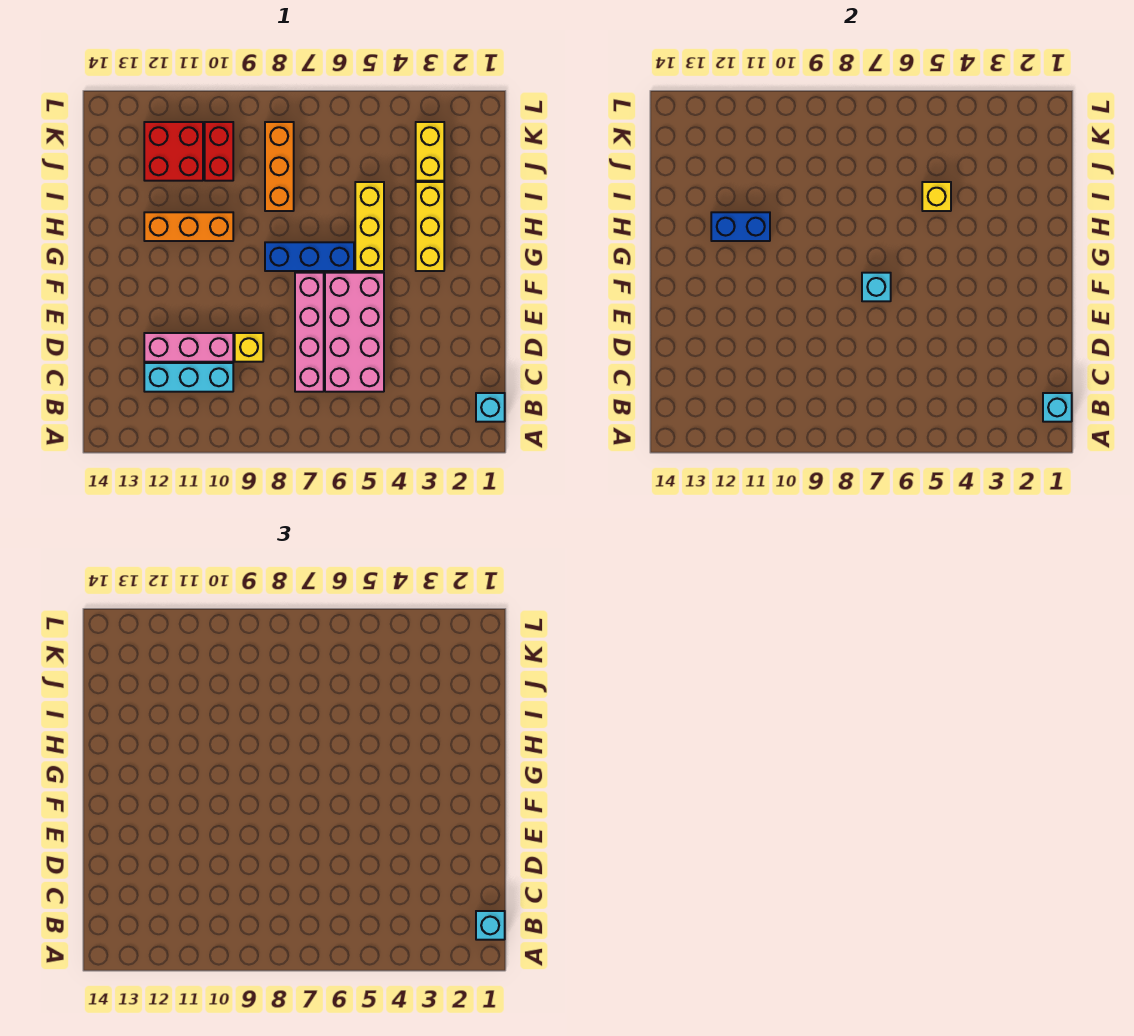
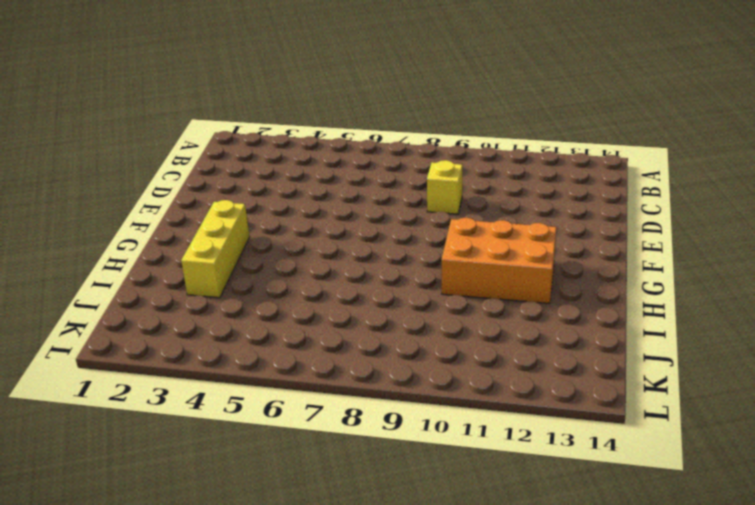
orange 2x3 brick [442,218,557,304] -> orange 1x3 brick [144,212,233,241]
none -> cyan 1x1 brick [476,393,505,422]
none -> pink 2x4 brick [325,273,384,392]
none -> pink 1x4 brick [295,273,324,392]

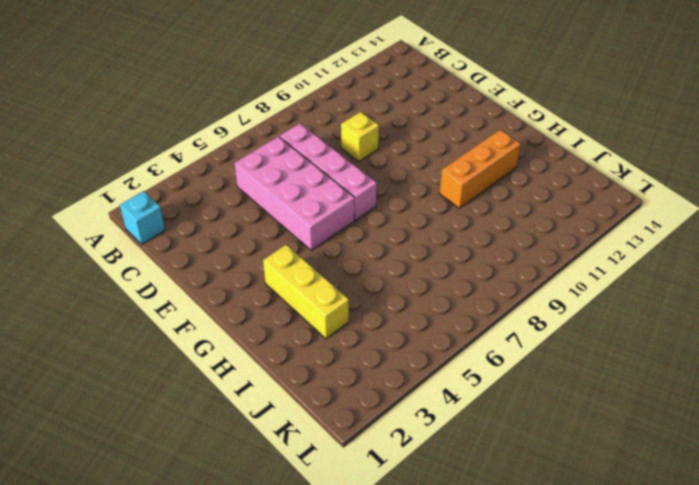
none -> cyan 1x3 brick [144,363,233,392]
none -> pink 1x3 brick [144,333,233,362]
none -> yellow 1x3 brick [355,182,384,271]

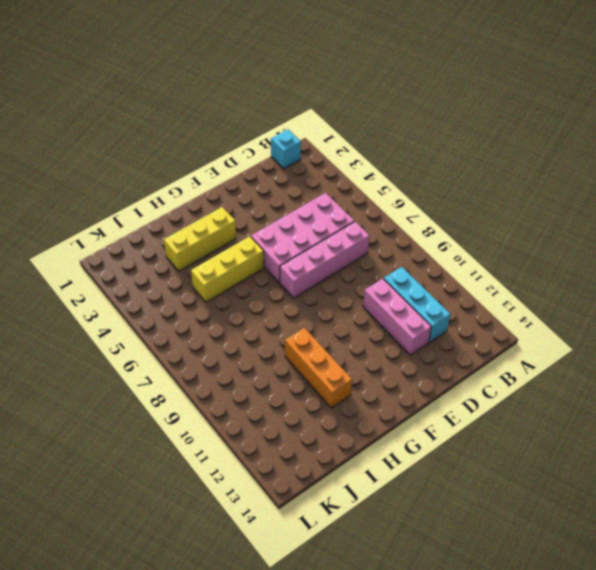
none -> yellow 1x1 brick [235,333,263,362]
none -> blue 1x3 brick [265,242,354,271]
none -> orange 1x3 brick [265,122,294,211]

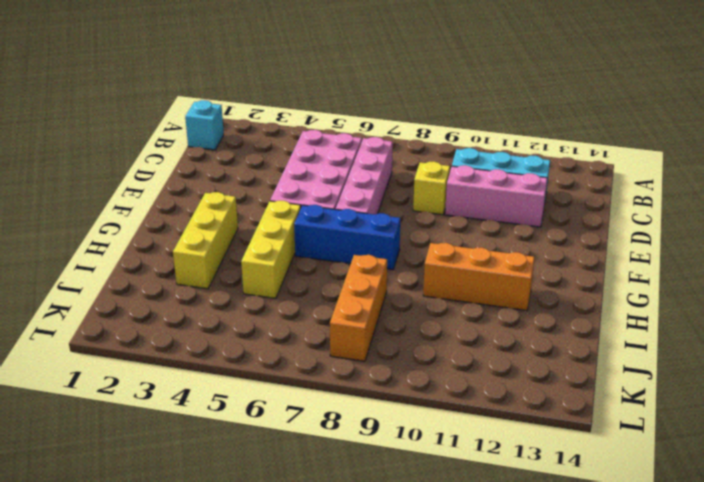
none -> yellow 1x2 brick [416,122,444,181]
none -> red 1x2 brick [205,122,233,181]
none -> red 2x2 brick [144,122,203,181]

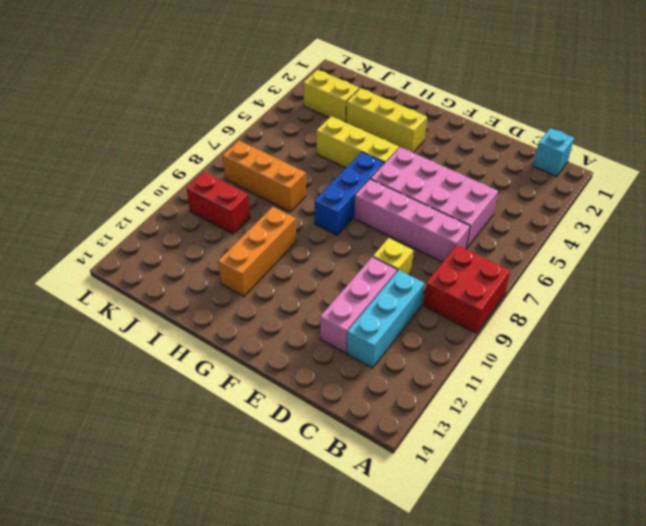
red 2x2 brick [423,245,510,333] -> red 2x2 brick moved to [144,122,203,181]
none -> cyan 1x1 brick [1043,393,1072,422]
none -> cyan 1x1 brick [862,273,891,301]
none -> blue 1x2 brick [711,212,770,241]

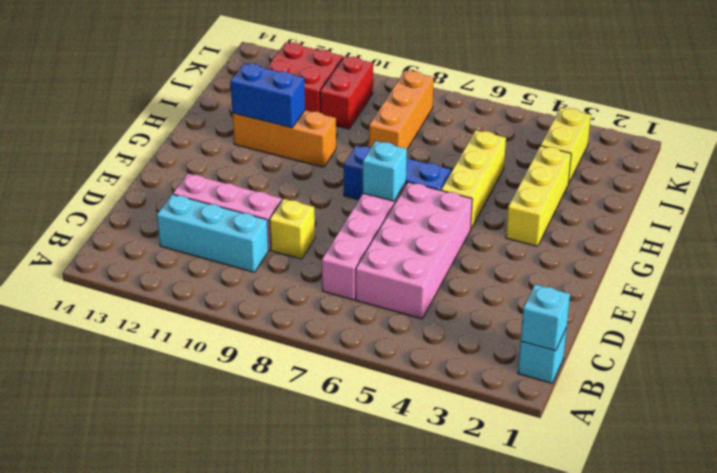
none -> yellow 1x1 brick [922,182,951,211]
none -> cyan 1x1 brick [476,911,505,940]

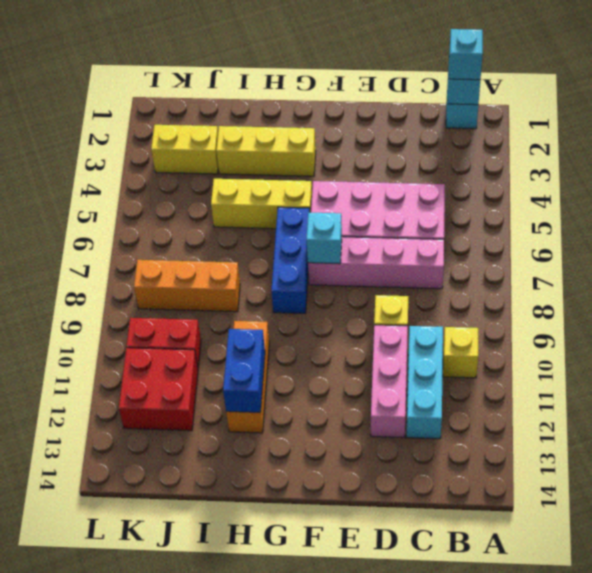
yellow 1x1 brick [443,327,478,378] -> yellow 1x1 brick moved to [922,182,951,211]

